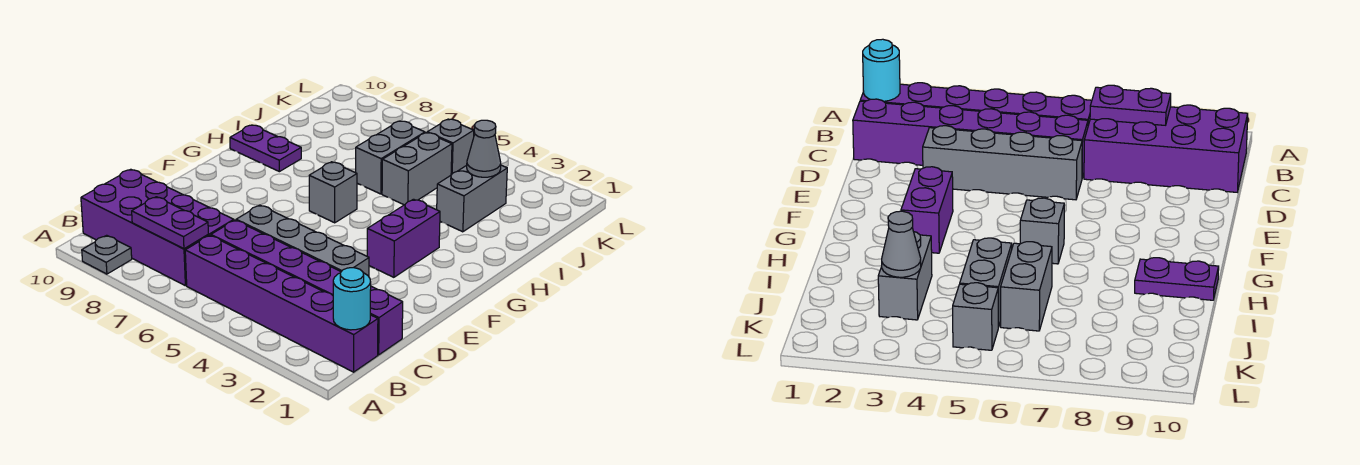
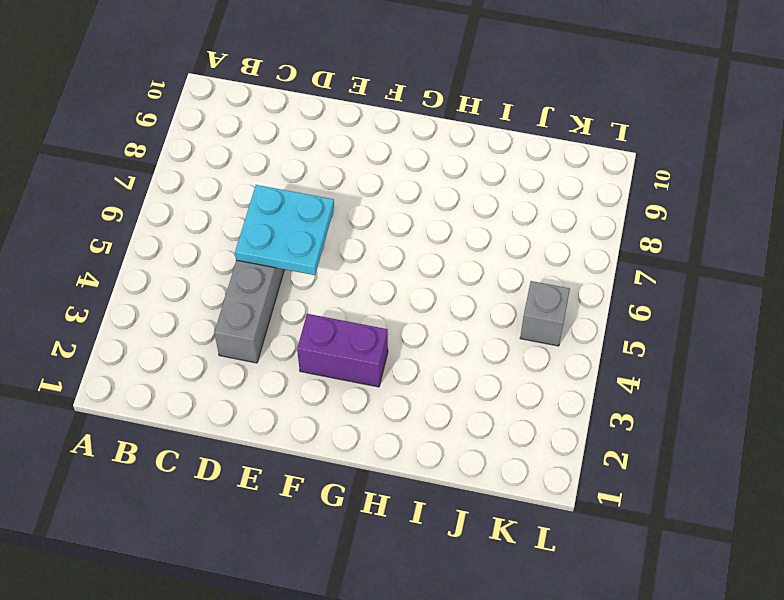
cyan 2x2 plate [235,185,334,275] -> none
none -> grey 1x1 plate [82,235,132,274]
none -> purple 1x6 brick [185,235,378,372]
none -> purple 2x4 brick [81,169,234,286]

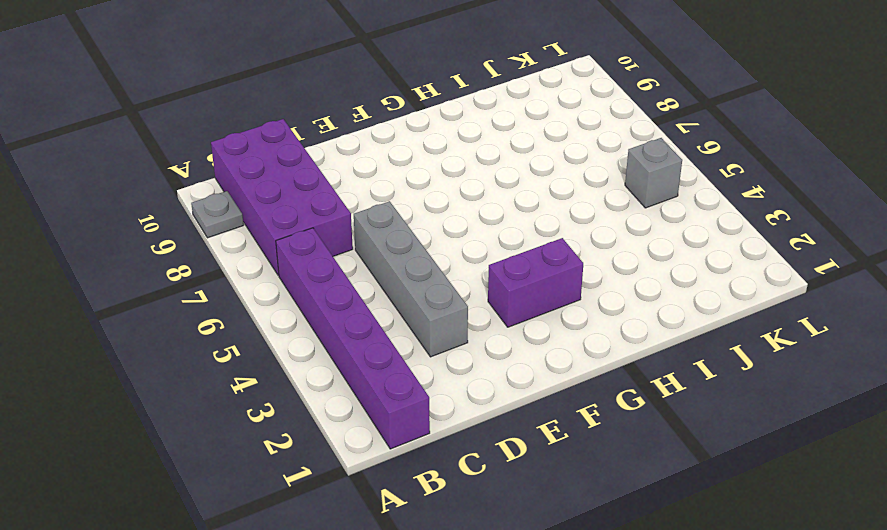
none -> purple 1x6 brick [211,220,403,355]
none -> grey 1x1 brick [309,162,357,223]
none -> purple 1x2 plate [230,125,301,172]

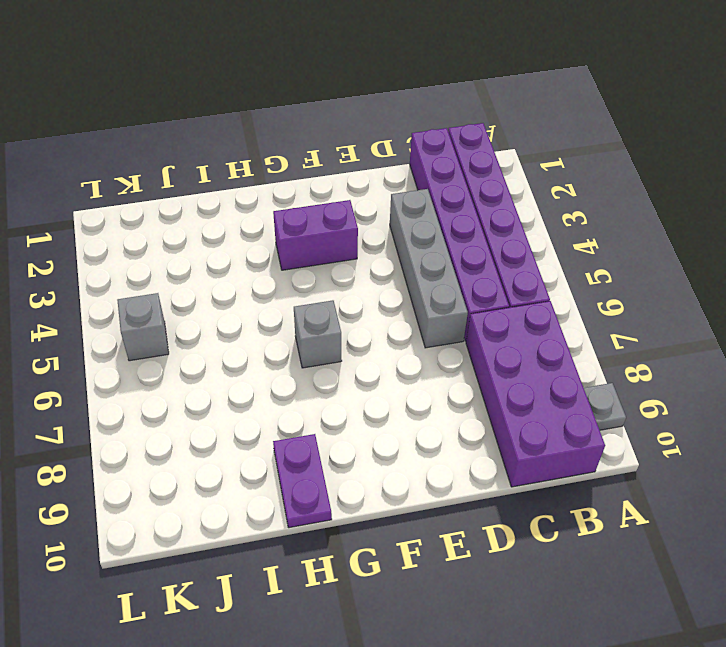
none -> grey 1x2 brick [437,165,507,232]
none -> grey 1x2 brick [382,133,452,205]
none -> grey 1x2 brick [356,121,425,194]

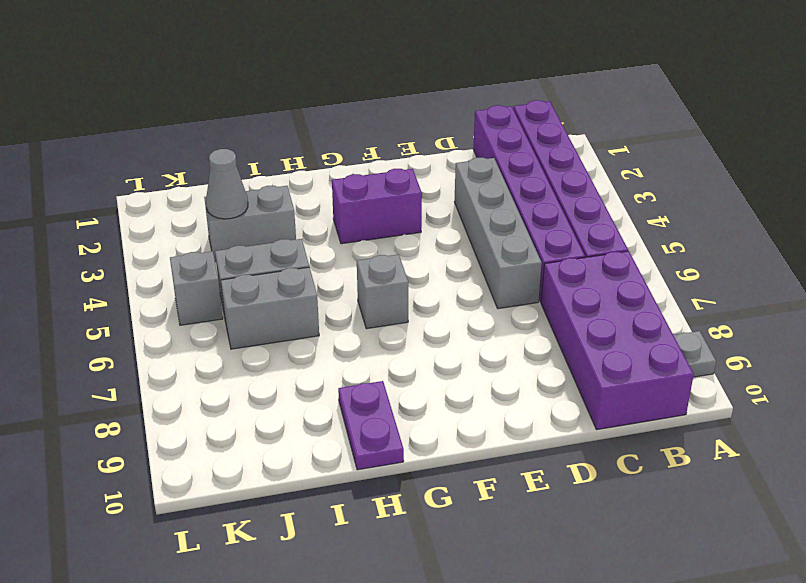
none -> cyan 1x1 round brick [333,268,371,330]
none -> purple 1x2 plate [132,197,208,249]

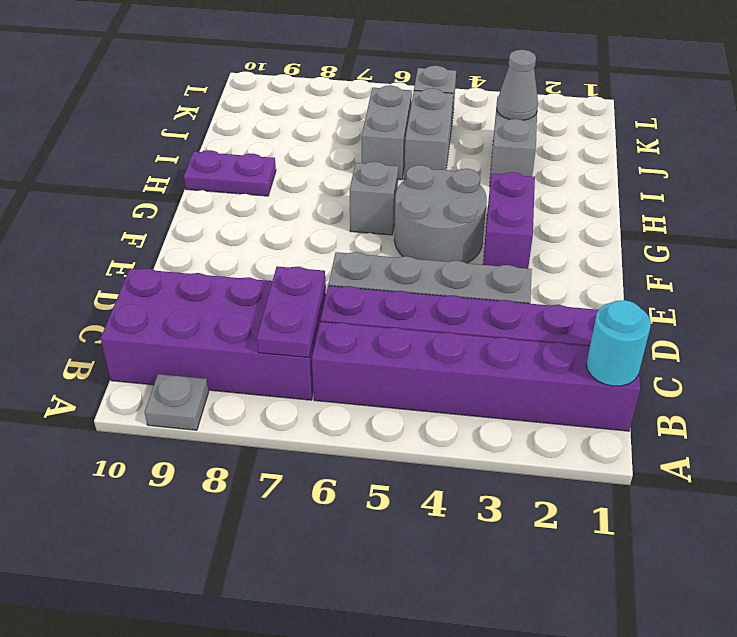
purple 1x2 plate [257,266,325,357] -> purple 1x2 plate turned to [132,197,208,249]
grey 2x2 round brick [394,165,487,263] -> none

